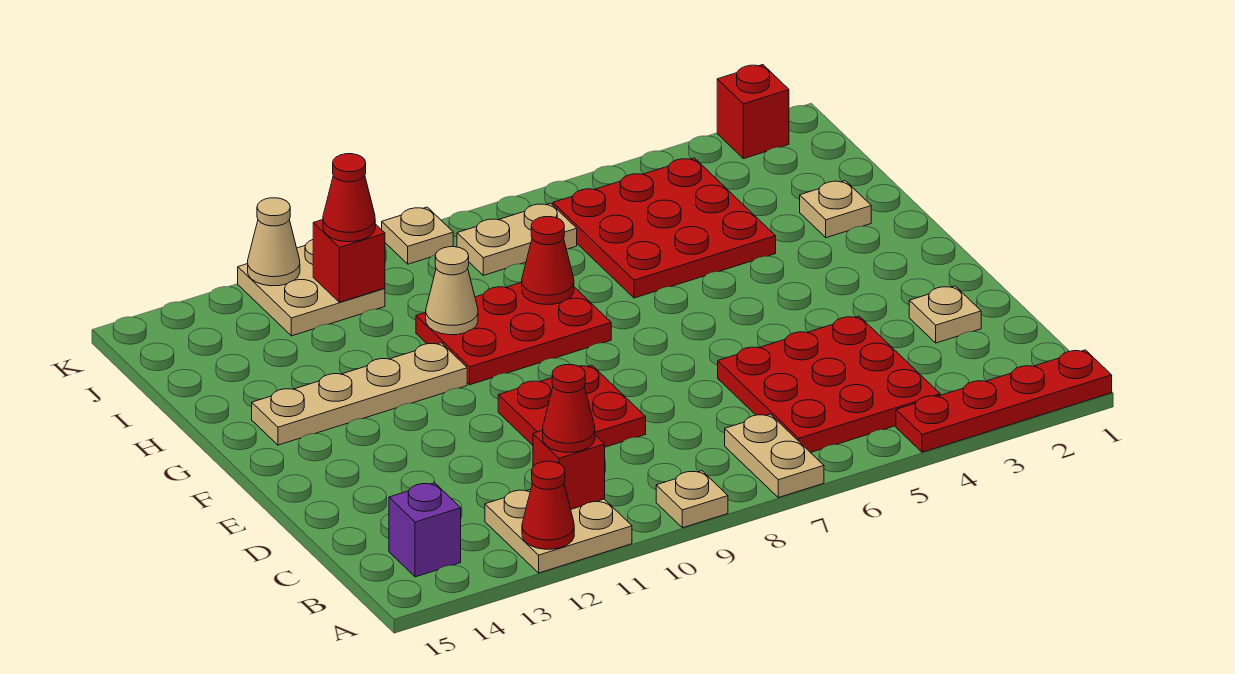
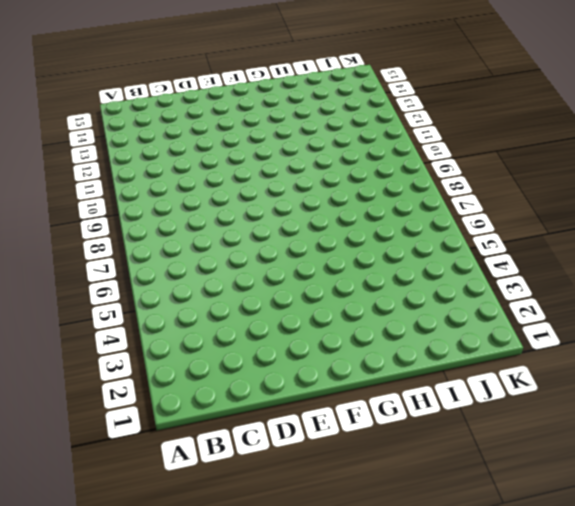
none -> red 1x4 plate [896,350,1112,452]
none -> tan 1x2 plate [725,414,824,498]
none -> tan 1x1 plate [656,471,728,528]

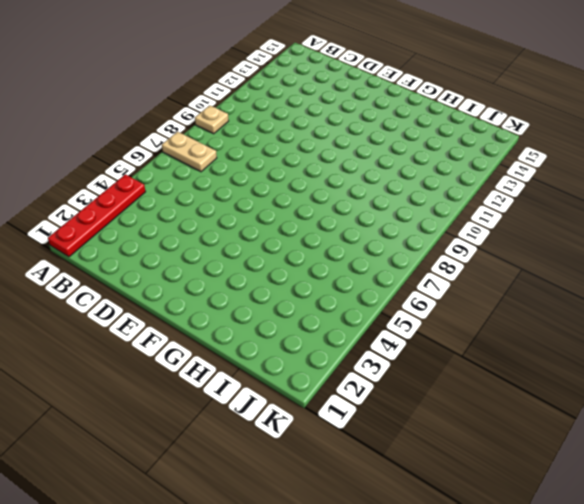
none -> tan 2x2 plate [485,489,632,573]
none -> red 3x3 plate [718,316,940,453]
none -> purple 1x1 brick [389,483,461,577]

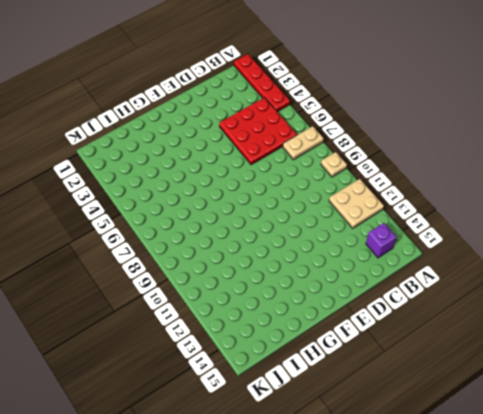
none -> tan 1x1 plate [909,286,981,343]
none -> red 2x2 plate [498,365,646,447]
none -> red 2x3 plate [416,282,611,385]

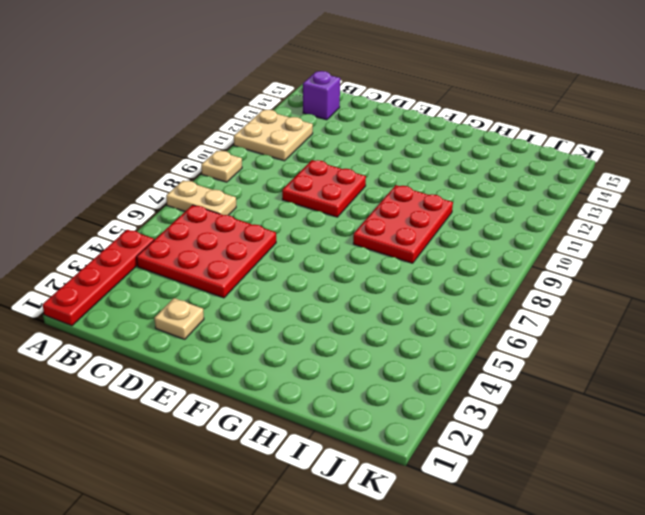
none -> tan 1x4 plate [252,343,467,445]
none -> tan 1x1 plate [800,181,871,238]
none -> red 3x3 plate [553,158,776,298]

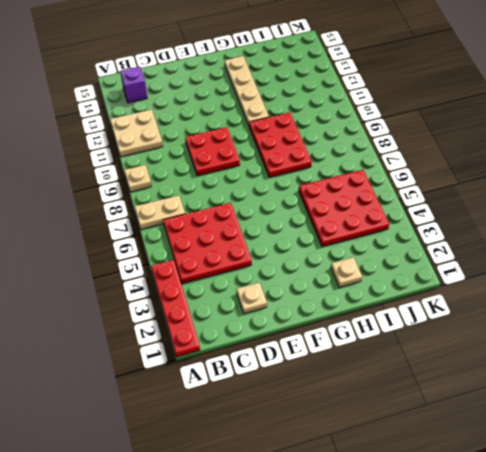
none -> tan 1x2 plate [457,203,577,275]
none -> tan 2x2 plate [238,240,385,336]
none -> red 1x1 brick [717,65,789,159]

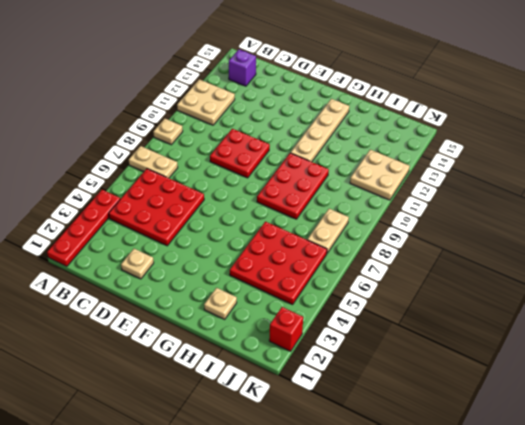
none -> tan 1x1 plate [382,207,453,264]
none -> red 1x1 cone [522,461,574,549]
none -> red 1x1 brick [533,430,605,509]

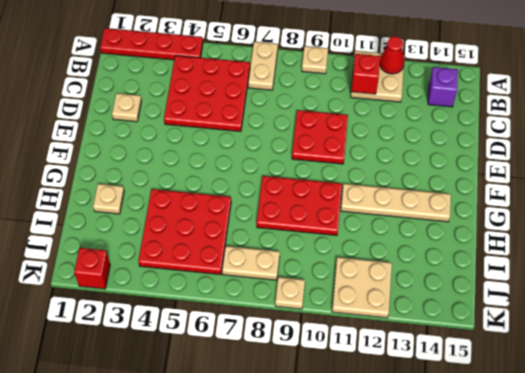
none -> red 1x1 cone [522,217,574,305]
none -> tan 1x1 cone [425,247,478,335]
none -> red 1x1 brick [313,220,385,302]

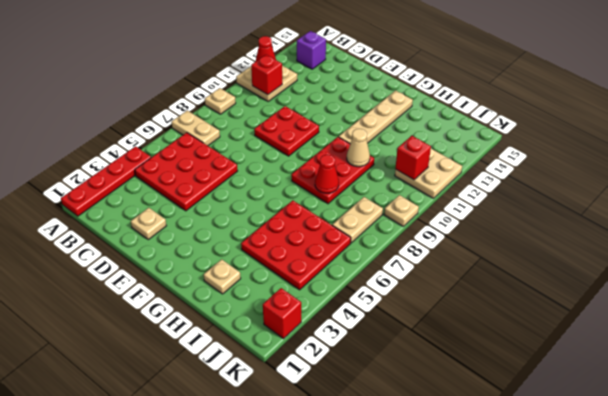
none -> tan 1x1 cone [248,198,300,286]
none -> red 1x1 cone [543,365,595,453]
none -> red 1x1 cone [323,154,375,242]

